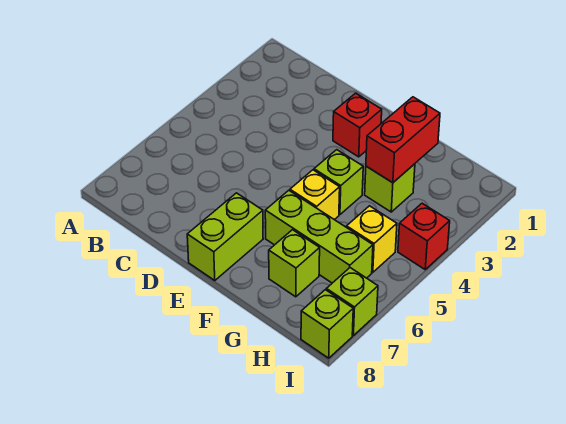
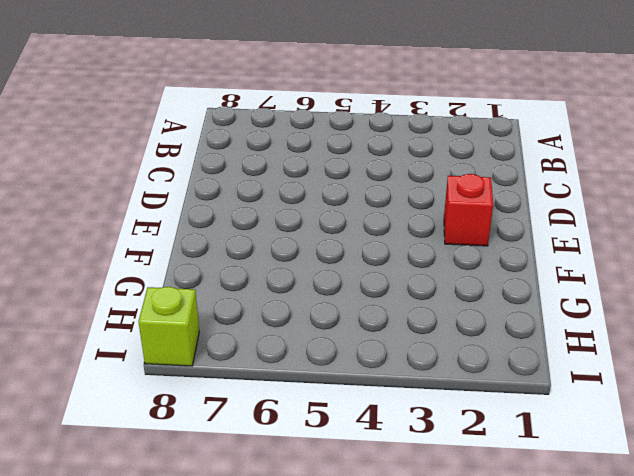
none -> lime 1x2 brick [187,193,263,280]
none -> lime 1x1 brick [314,150,363,215]
none -> yellow 1x1 brick [290,170,340,220]

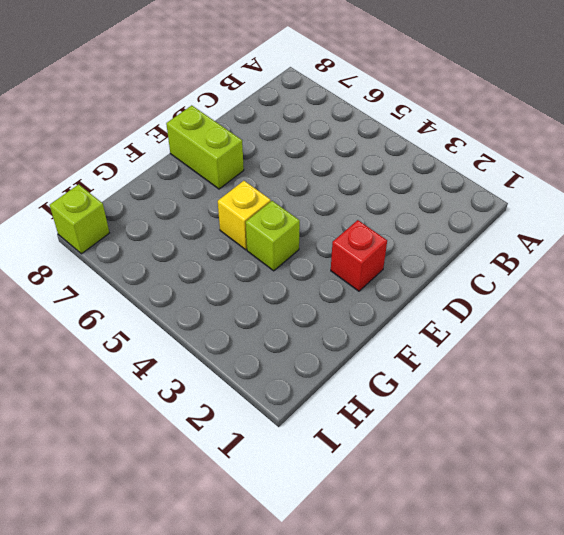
none -> lime 1x3 brick [265,190,373,283]
none -> lime 1x1 brick [365,164,415,212]
none -> lime 1x1 brick [269,230,320,297]

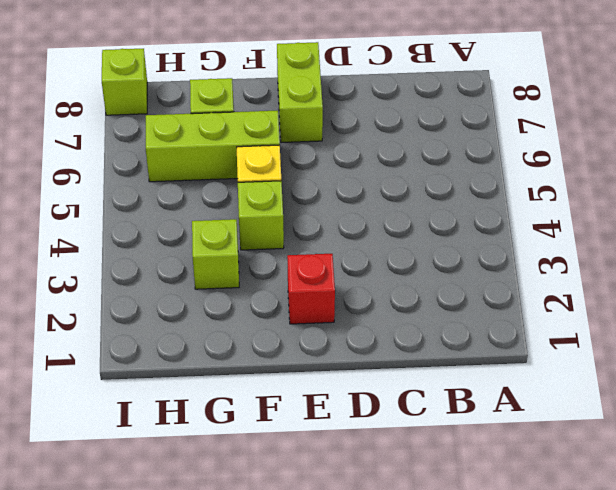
none -> yellow 1x1 brick [347,206,397,272]
none -> red 1x1 brick [398,203,450,269]
none -> lime 1x1 brick [326,268,378,336]

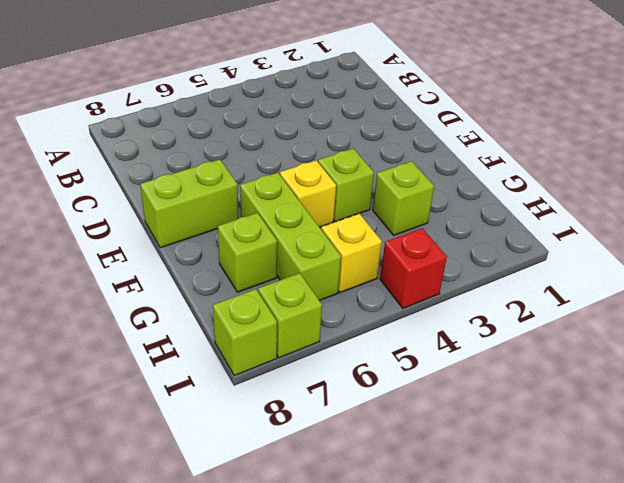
none -> red 1x1 brick [333,93,382,157]
none -> red 1x2 brick [366,97,440,183]

